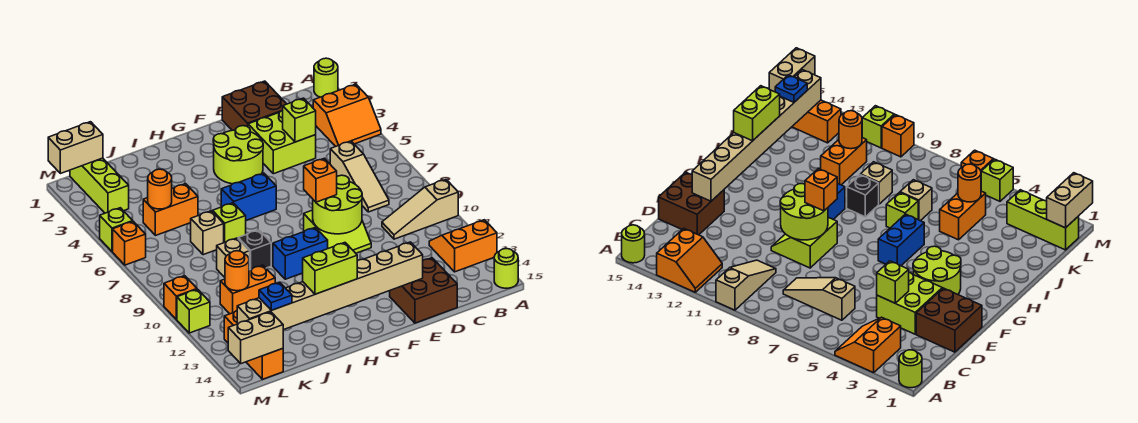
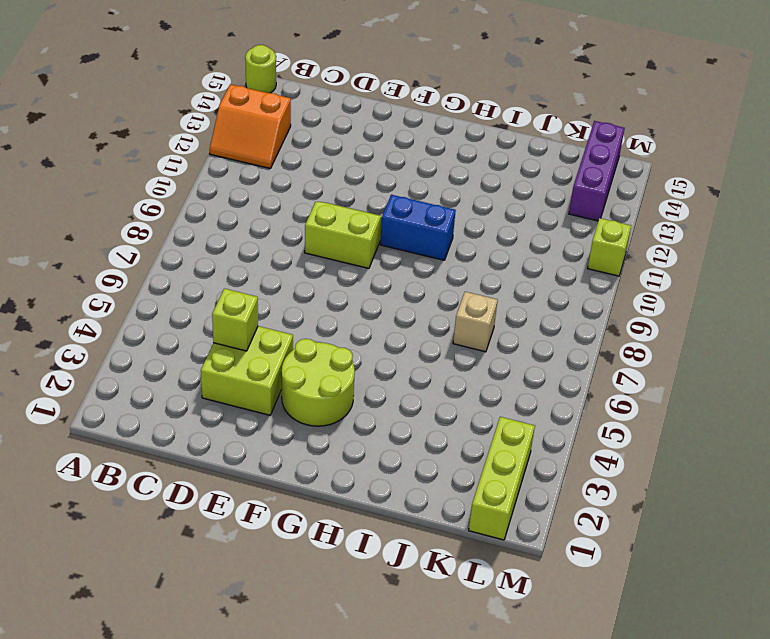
purple 1x3 brick [569,121,625,221] -> orange 1x3 brick [224,311,283,379]
none -> lime 1x1 round brick [314,58,338,97]
none -> orange 2x2 slope [313,84,381,147]
none -> tan 1x3 slope [382,179,458,239]
none -> tan 1x3 slope [330,141,389,212]

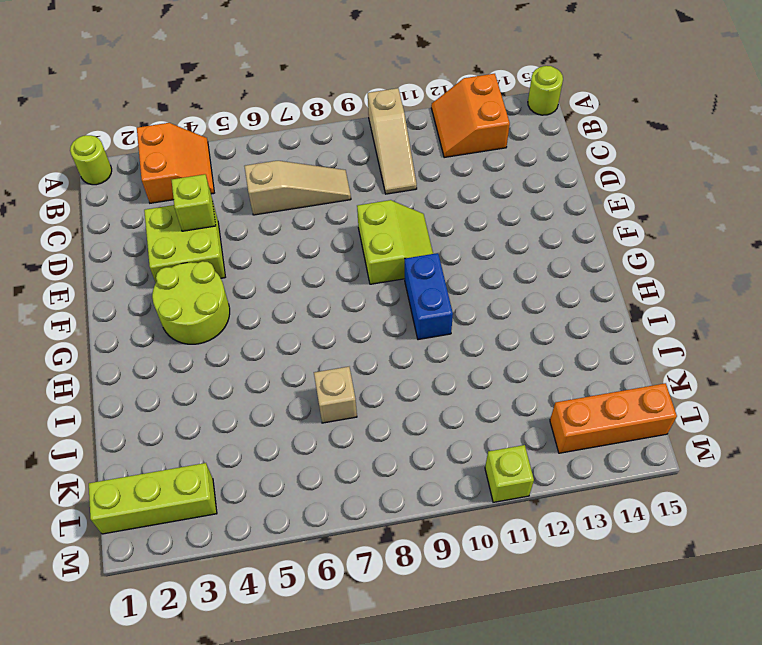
none -> brown 2x2 brick [222,81,286,130]
none -> brown 2x2 brick [390,258,457,323]
none -> blue 1x2 brick [221,173,276,221]
none -> lime 1x1 brick [213,203,246,243]

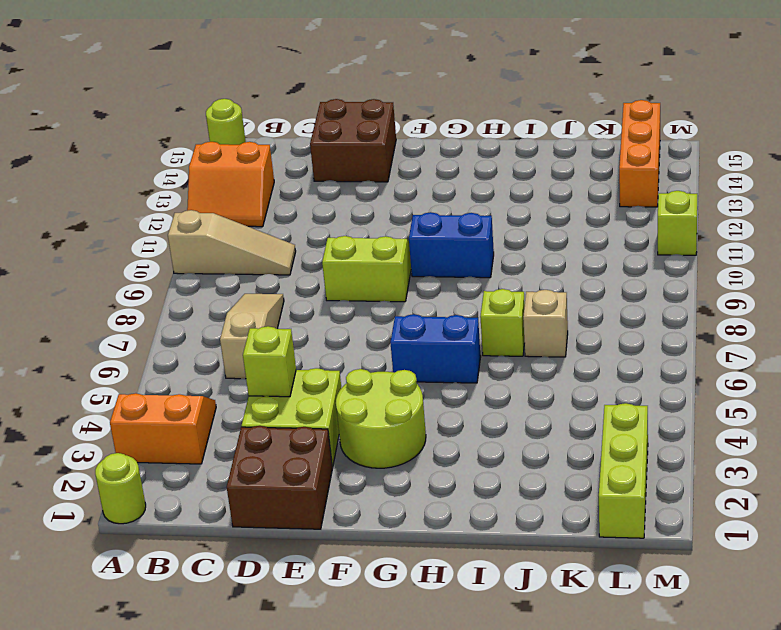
none -> black 1x1 brick [238,230,271,270]
none -> orange 1x2 brick [143,184,198,236]
none -> tan 1x1 brick [217,238,250,277]
none -> orange 1x2 brick [220,265,275,314]

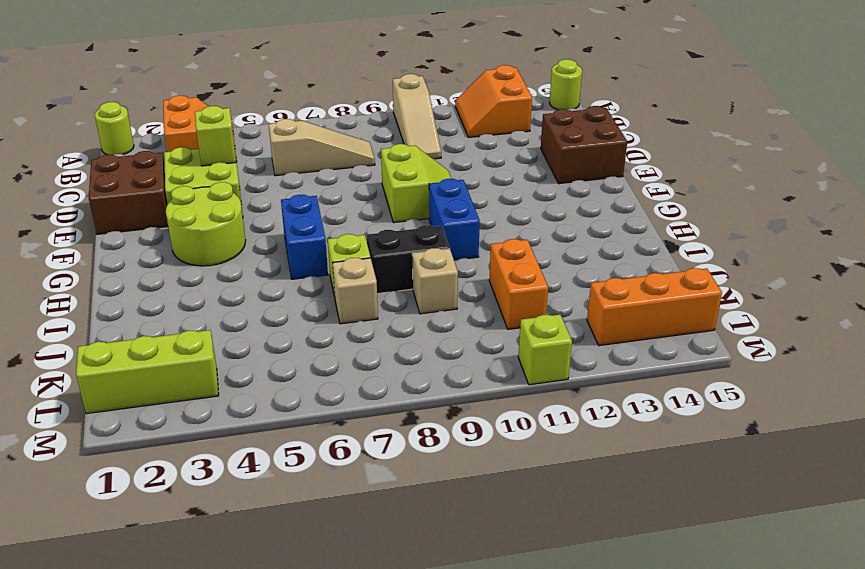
black 1x2 brick [367,225,450,294] -> black 1x1 brick [238,230,271,270]
none -> orange 1x2 brick [143,184,198,236]
none -> lime 1x1 brick [100,208,133,252]
none -> orange 1x1 brick [113,221,146,265]
none -> orange 1x1 brick [164,276,197,319]

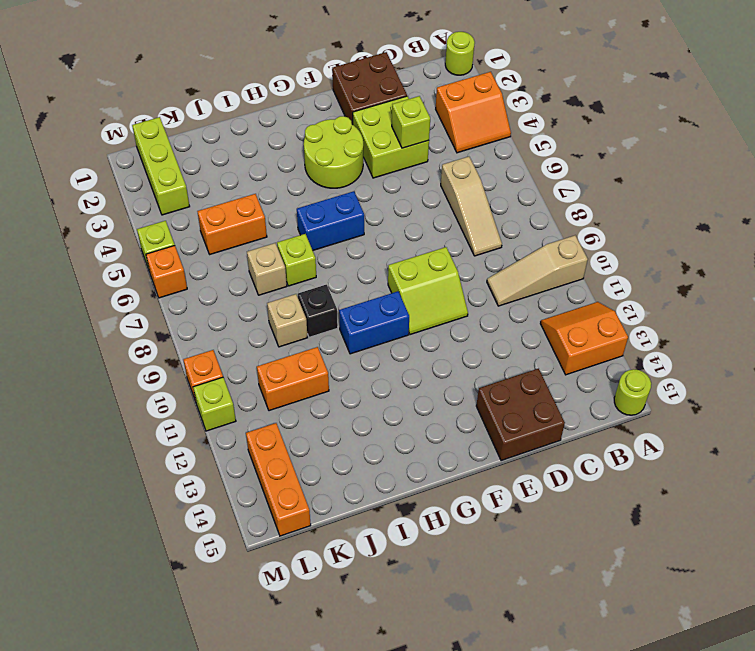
none -> lime 2x2 round brick [313,175,362,234]
none -> tan 1x8 brick [237,242,423,330]
none -> orange 1x1 round brick [148,169,172,209]
none -> orange 1x1 round brick [225,251,249,291]

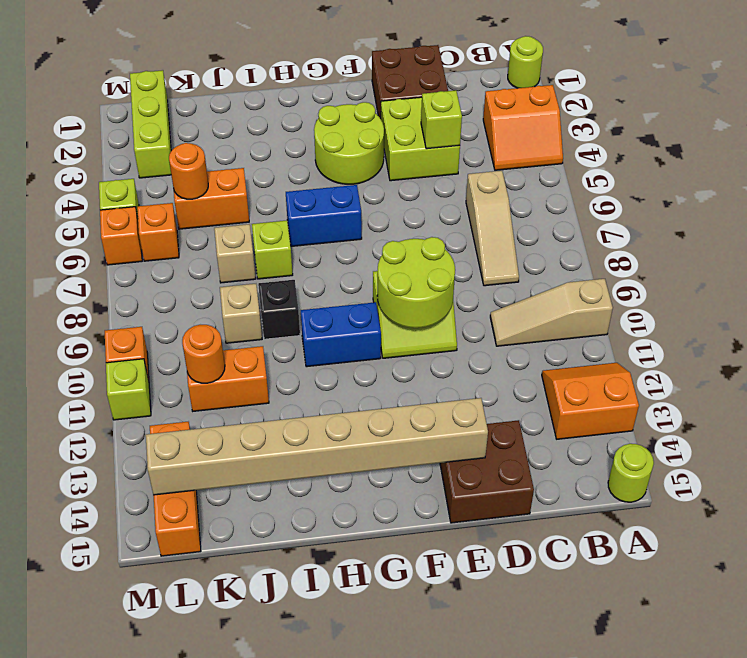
orange 1x1 brick [137,203,179,261] -> orange 1x1 brick moved to [304,158,337,202]
none -> tan 1x2 brick [48,122,103,174]
none -> tan 1x2 brick [228,312,283,364]
none -> lime 1x2 brick [303,243,357,294]
none -> blue 1x1 plate [259,282,292,310]

